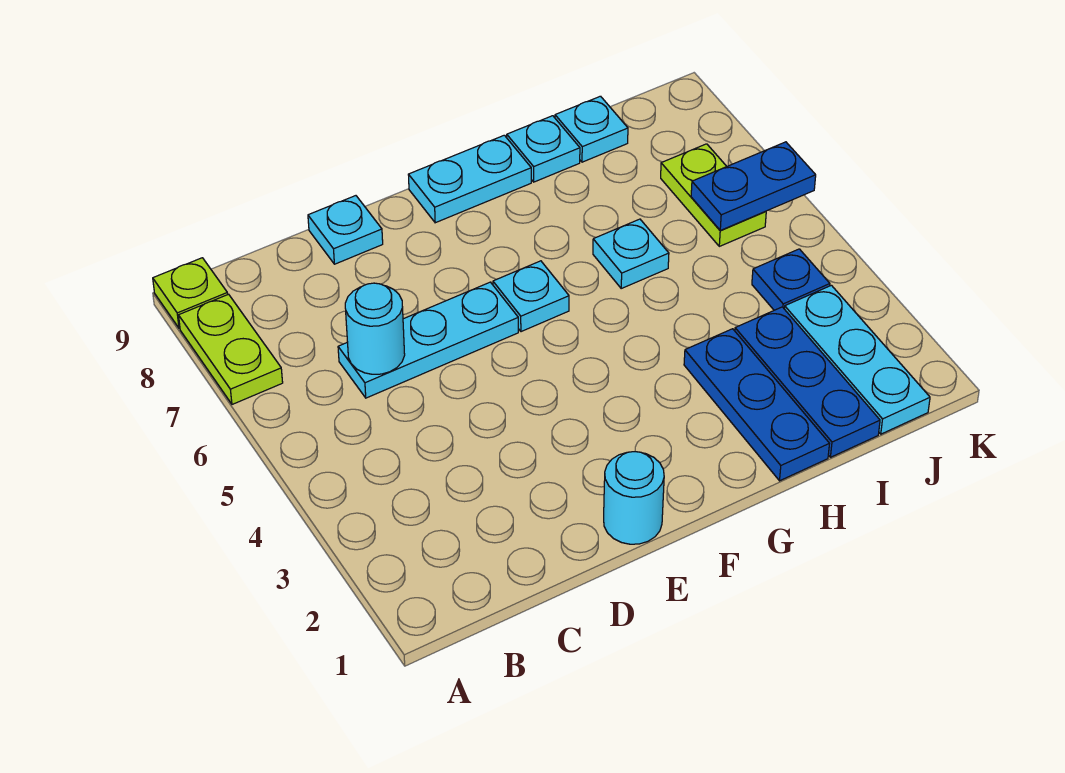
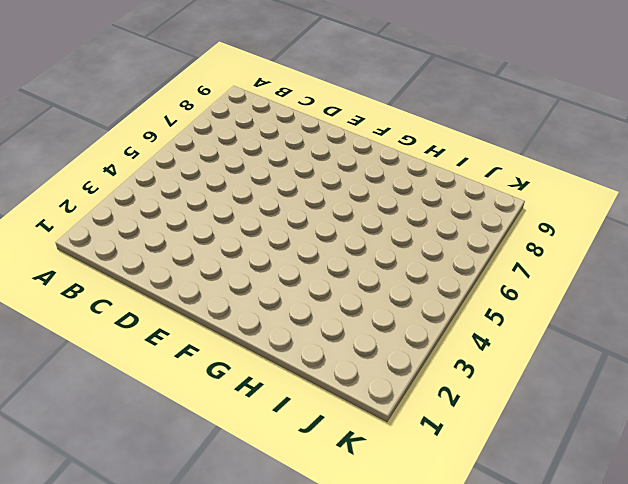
none -> lime 1x2 plate [179,294,283,404]
none -> lime 1x1 plate [153,258,228,328]
none -> cyan 1x3 plate [338,282,518,398]

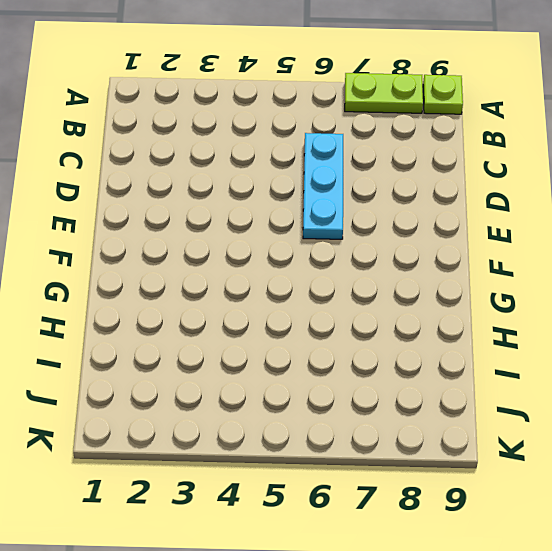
none -> cyan 1x1 plate [308,196,383,264]
none -> cyan 1x1 round brick [604,452,664,544]
none -> cyan 1x1 plate [493,261,569,332]

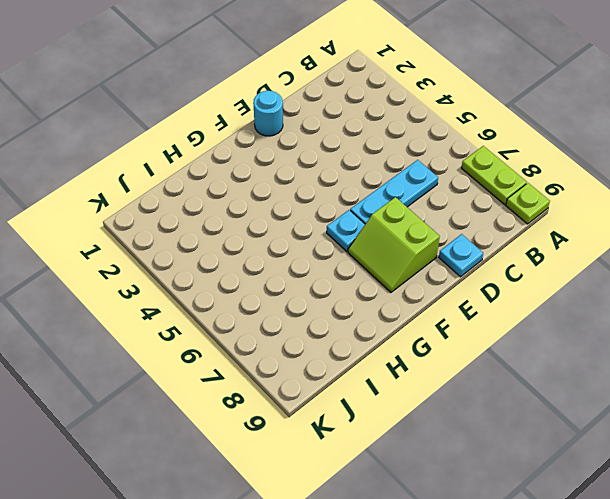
lime 2x2 slope [348,197,440,292] -> none
none -> cyan 1x2 plate [408,135,531,223]
none -> blue 1x3 plate [684,329,829,481]
none -> cyan 1x1 plate [593,219,669,288]

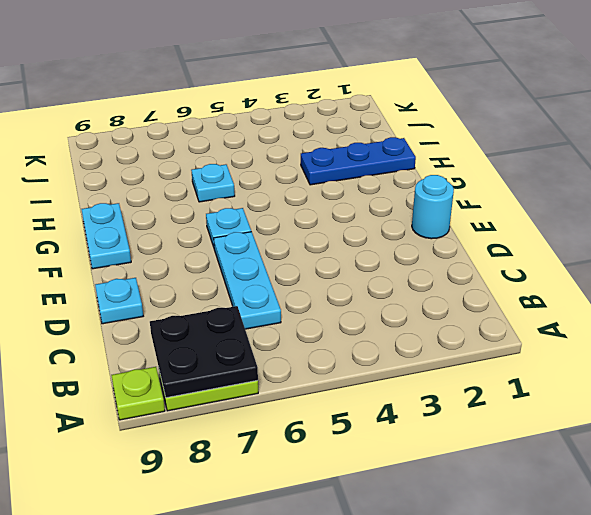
black 2x2 plate [150,306,258,398] -> none
none -> cyan 1x1 plate [507,116,580,182]
none -> blue 1x3 plate [735,307,880,457]
none -> cyan 1x1 plate [555,96,628,162]

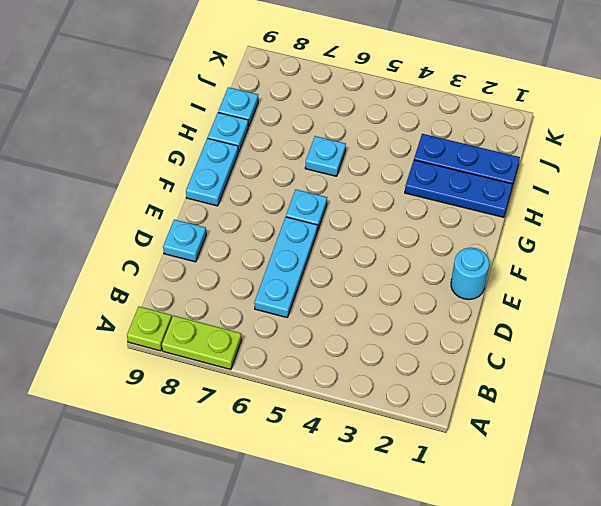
none -> cyan 1x3 plate [785,285,930,434]
none -> blue 1x1 plate [752,249,830,310]
none -> lime 1x2 plate [661,144,766,246]

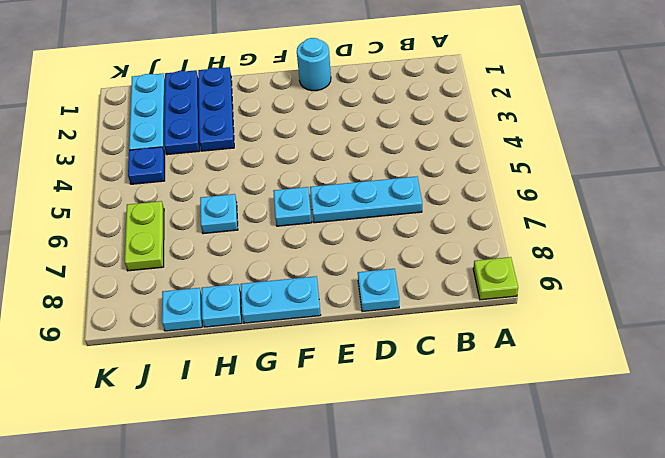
none -> lime 1x2 plate [179,294,283,404]
none -> cyan 1x1 round brick [345,283,405,374]
none -> blue 1x2 plate [691,142,816,230]

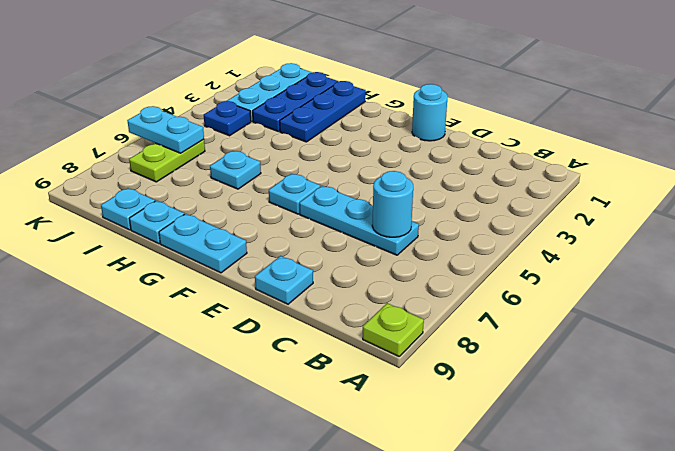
cyan 1x2 plate [127,106,204,153] -> blue 1x2 plate [691,142,816,230]
none -> lime 1x2 plate [179,294,283,404]

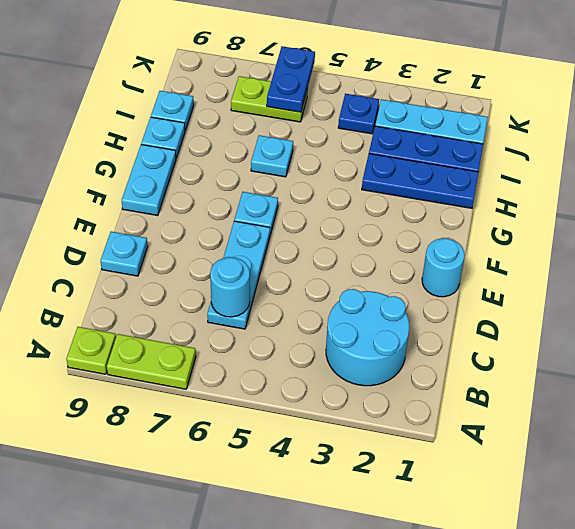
cyan 2x2 round brick [326,289,409,386] -> none

